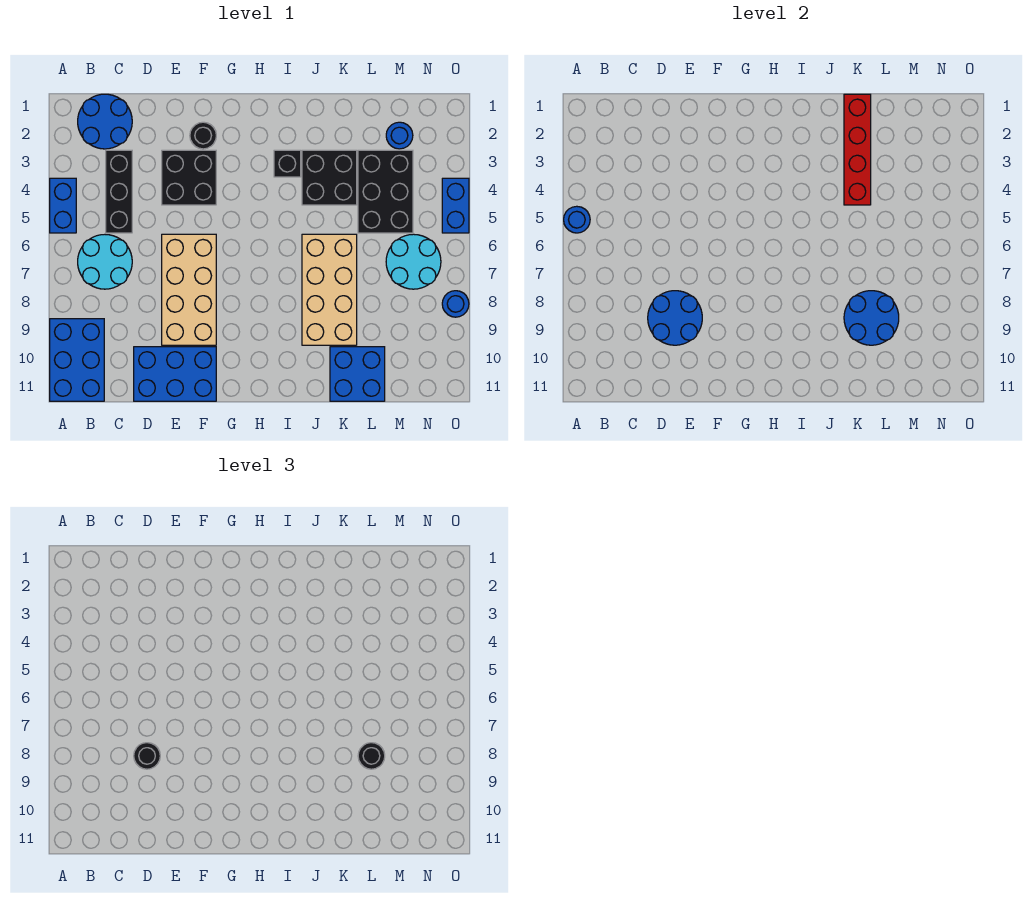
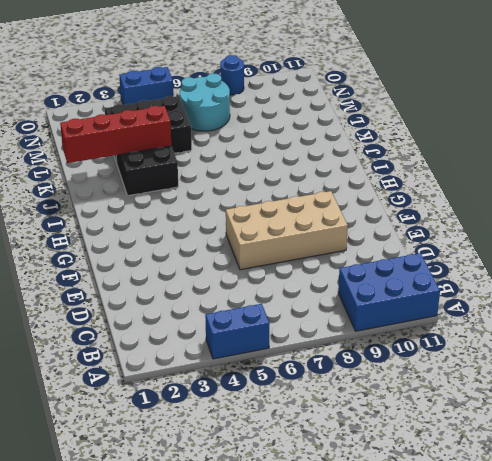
none -> blue 2x2 round brick [78,94,132,149]
none -> cyan 2x2 round brick [78,235,132,289]
none -> black 1x3 brick [106,150,132,233]

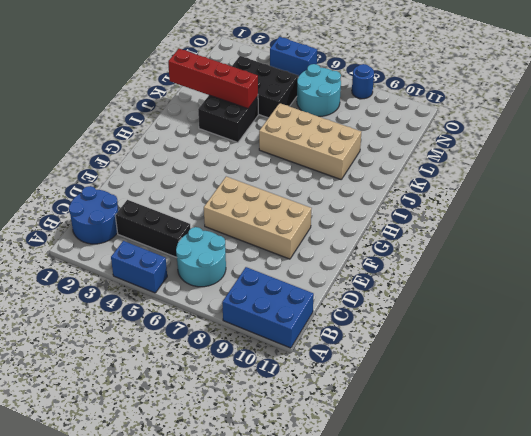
none -> blue 2x3 brick [134,347,216,401]
none -> black 2x2 brick [162,150,216,205]
none -> black 1x1 round brick [190,122,216,149]

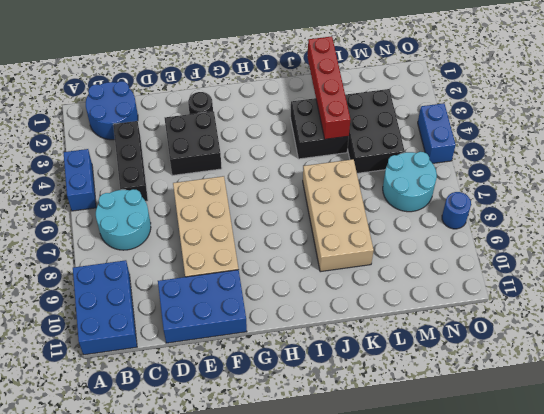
none -> black 1x1 brick [274,150,301,177]
none -> blue 2x2 brick [330,347,385,401]
none -> blue 1x1 round brick [386,122,413,149]

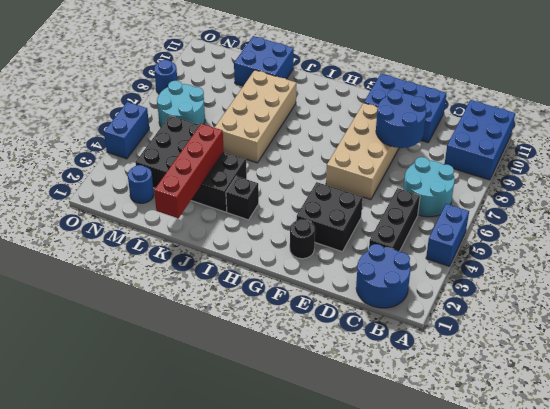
none -> blue 1x1 round brick [564,206,590,233]
none -> blue 2x2 round brick [844,291,899,345]
none -> black 1x1 round brick [134,743,160,769]

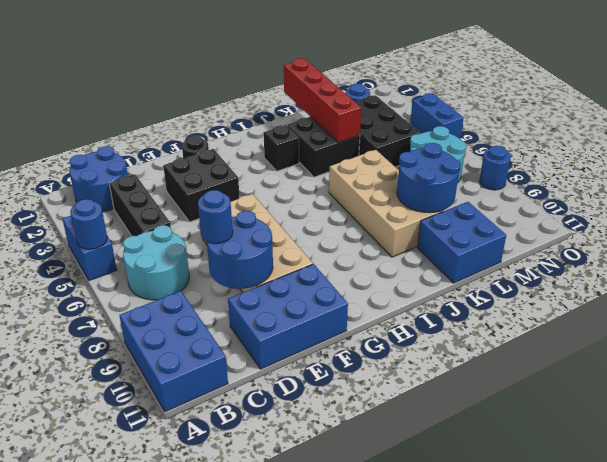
blue 1x1 round brick [198,190,233,244] -> black 1x1 round brick [134,743,160,769]
none -> black 1x1 round brick [358,743,385,769]

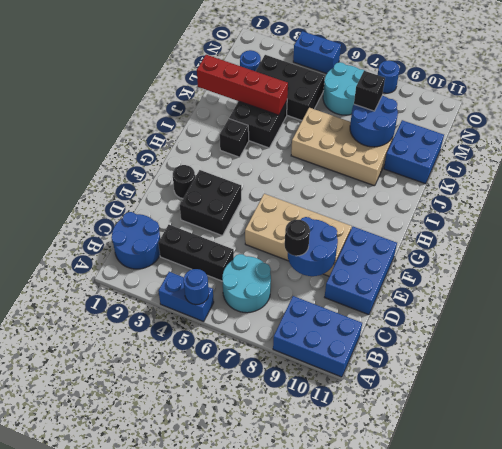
black 1x1 brick [354,71,385,111] -> black 1x1 round brick [358,743,385,769]

